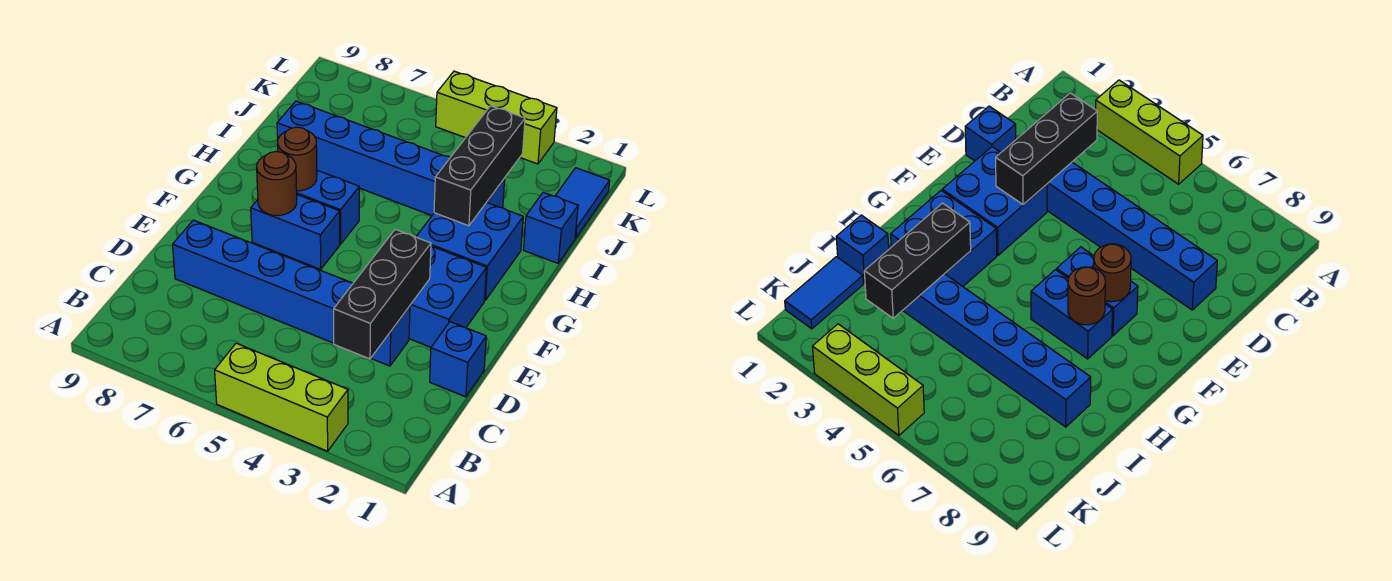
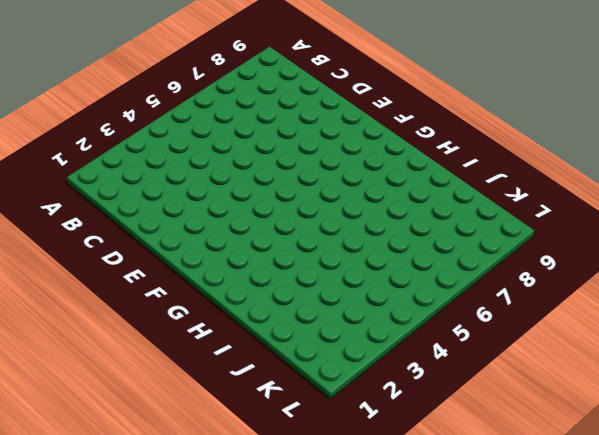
none -> lime 1x3 brick [215,343,348,451]
none -> blue 1x1 brick [430,322,486,397]
none -> blue 1x6 brick [173,220,410,366]

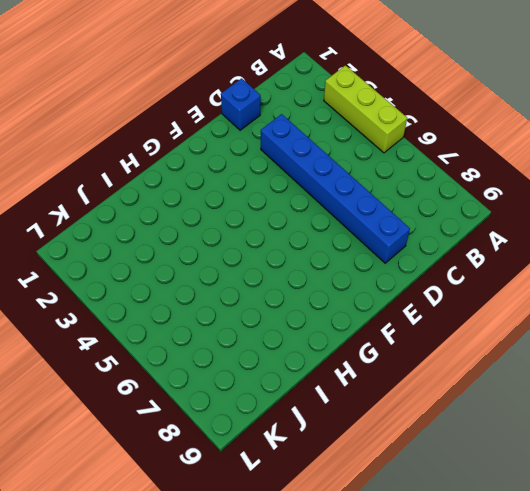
none -> blue 2x2 brick [409,246,486,347]
none -> blue 1x2 brick [251,195,340,269]
none -> blue 2x2 brick [416,202,523,300]

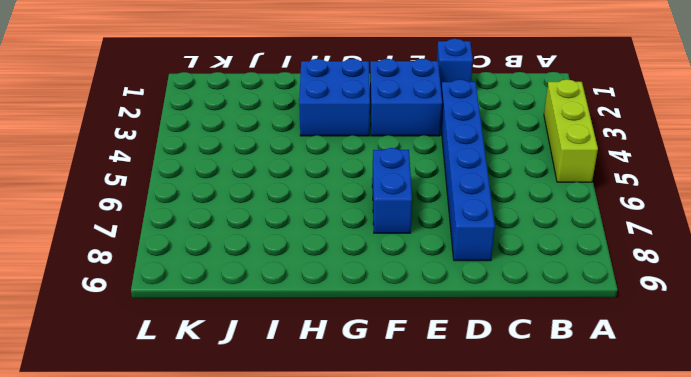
none -> blue 1x2 brick [297,170,359,244]
none -> blue 1x1 brick [523,192,578,263]
none -> blue 1x6 brick [277,101,505,216]

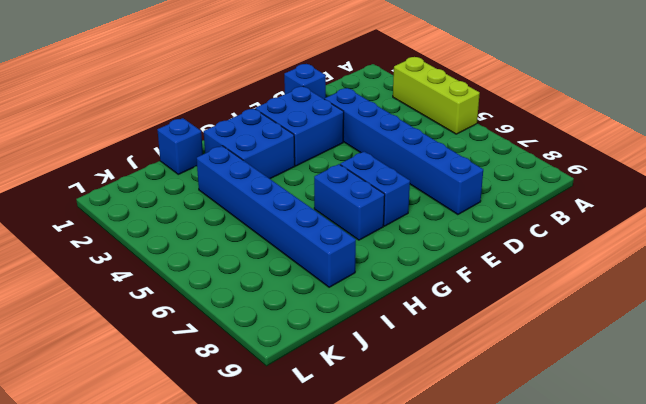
none -> blue 1x2 tile [555,168,610,238]
none -> lime 1x3 brick [436,71,557,164]
none -> black 1x3 brick [334,229,431,359]

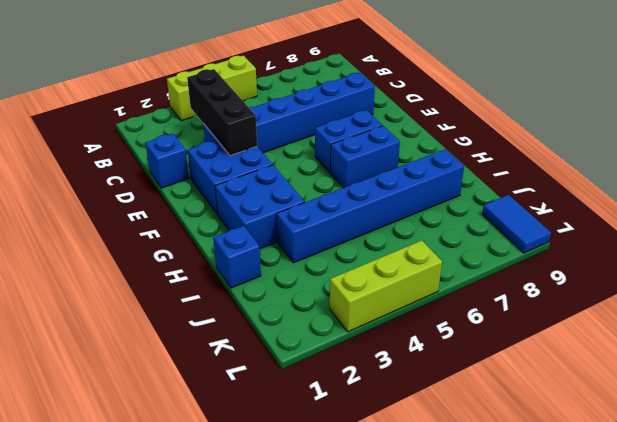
blue 1x2 tile [482,195,551,253] -> blue 1x2 tile moved to [555,168,610,238]
none -> brown 1x1 round brick [257,152,297,216]
none -> brown 1x1 round brick [278,127,317,191]
none -> black 1x3 brick [434,106,525,226]

